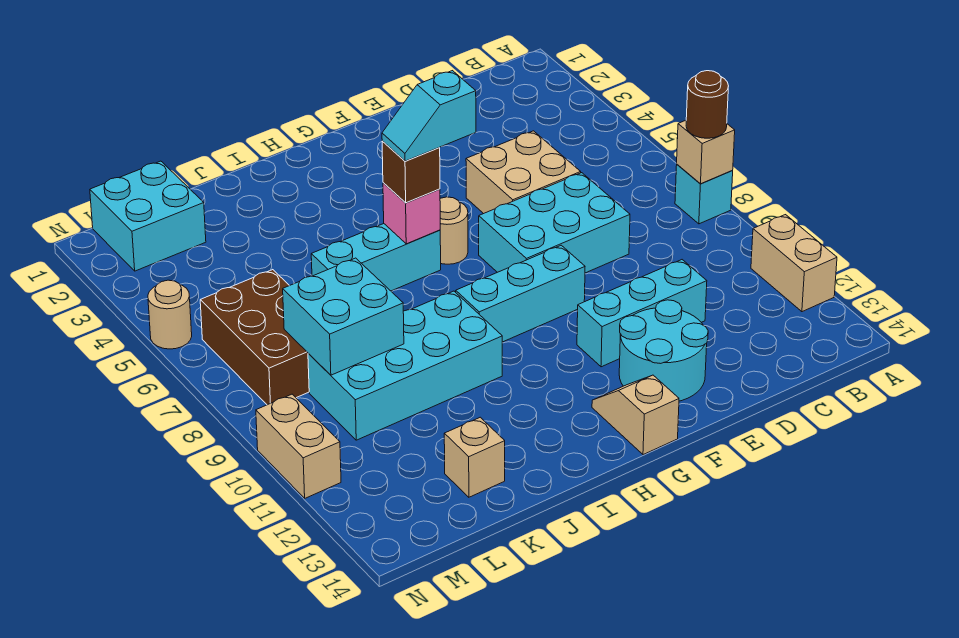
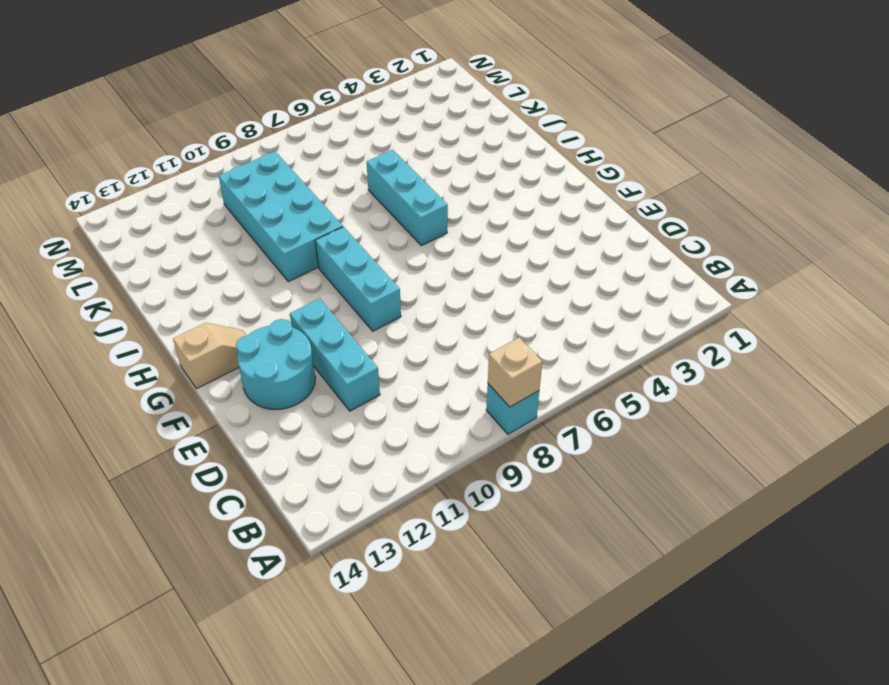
none -> tan 1x2 brick [751,215,837,312]
none -> tan 2x2 brick [466,131,581,214]
none -> cyan 2x3 brick [479,173,630,273]

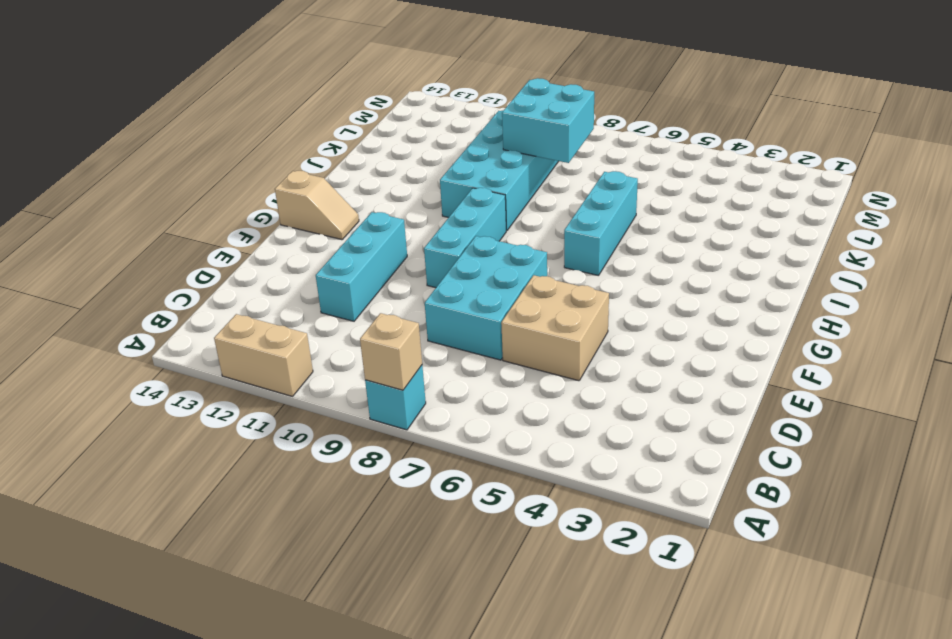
none -> cyan 2x2 round brick [619,300,708,401]
none -> tan 1x1 round brick [440,197,468,264]
none -> tan 1x1 brick [444,417,505,497]

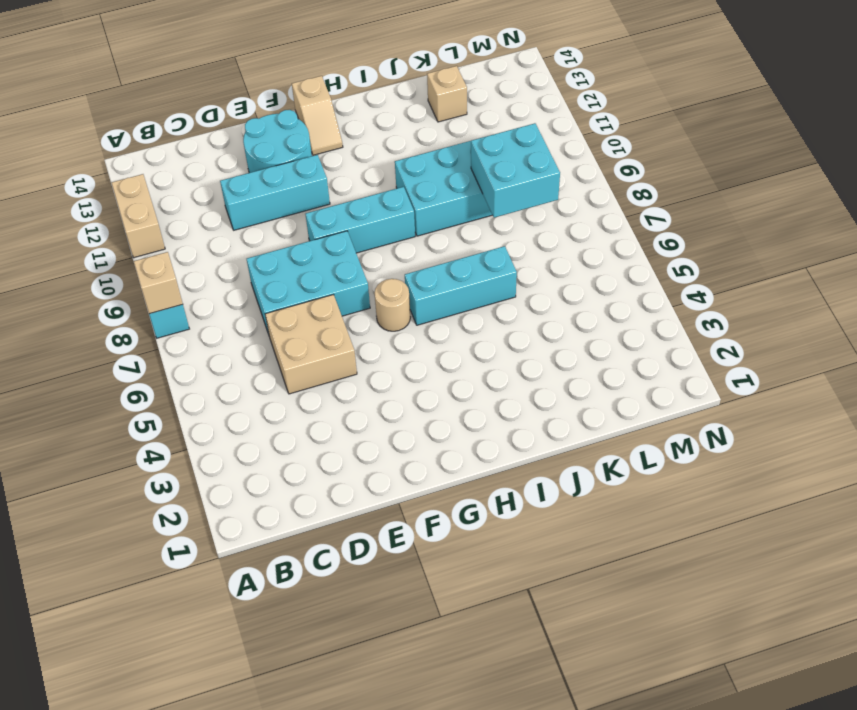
none -> cyan 2x2 brick [90,161,206,271]
none -> brown 2x3 brick [200,270,309,405]
none -> tan 1x1 round brick [148,280,192,349]

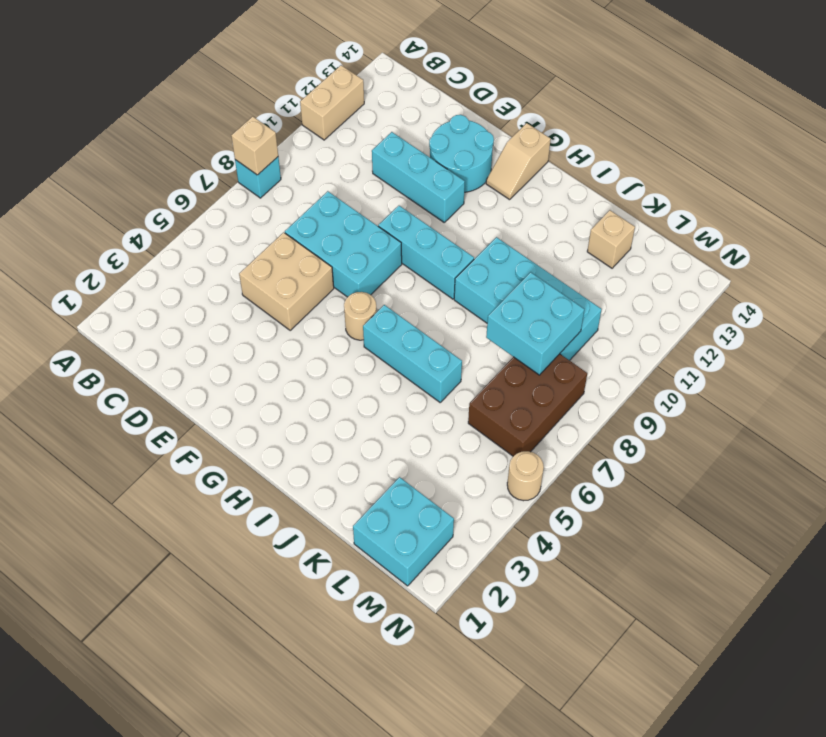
none -> tan 1x2 brick [256,394,341,498]
none -> pink 1x1 brick [383,183,440,244]
none -> brown 1x1 round brick [686,71,728,138]

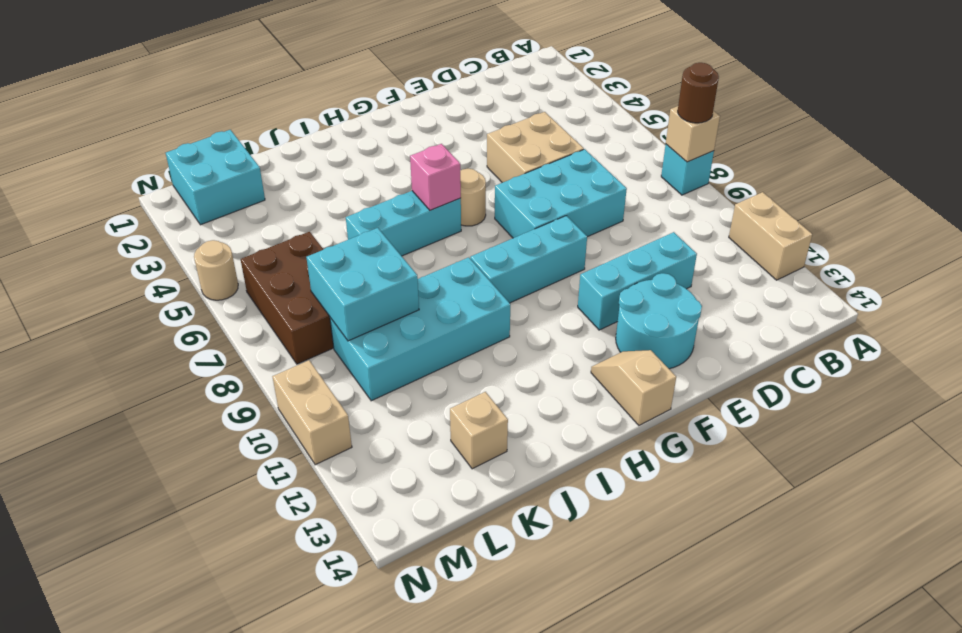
none -> brown 1x1 brick [382,141,440,203]
none -> cyan 1x2 slope [382,71,476,161]

